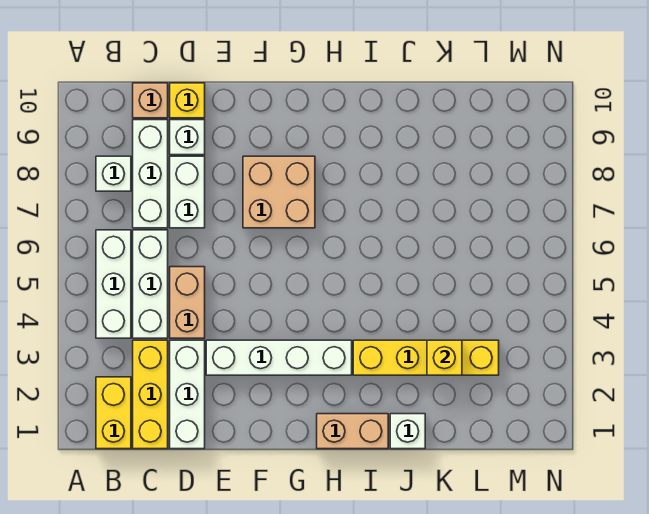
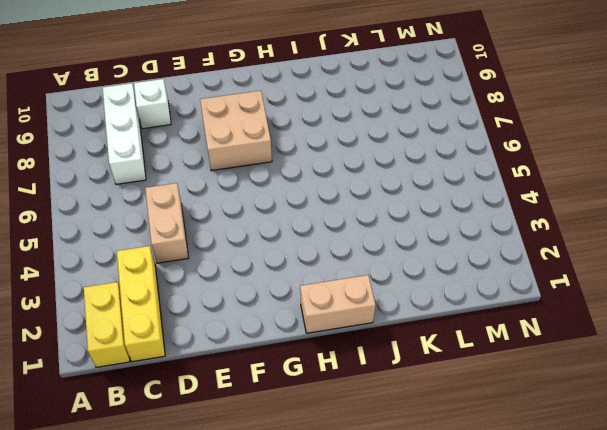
none -> white 1x3 brick [96,230,131,338]
none -> white 1x1 brick [96,156,131,191]
none -> white 1x3 brick [133,230,168,338]

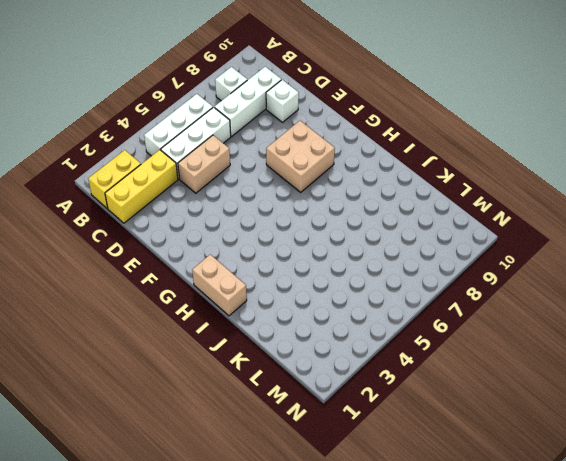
none -> tan 1x1 brick [133,83,168,118]
none -> white 1x3 brick [170,340,205,449]
none -> white 1x2 brick [170,156,205,228]

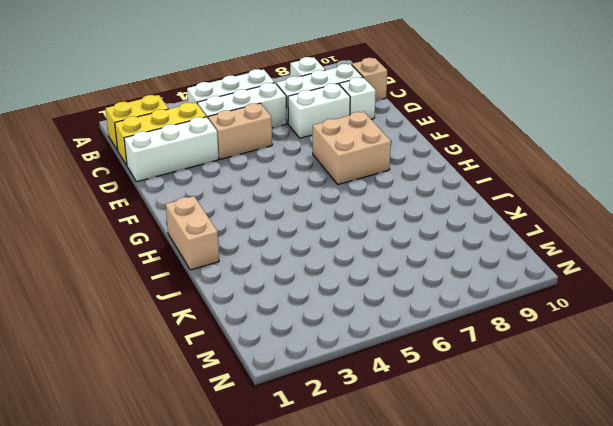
none -> yellow 1x1 brick [170,83,205,118]
none -> white 1x4 brick [206,340,352,375]
none -> yellow 1x4 brick [353,340,499,375]

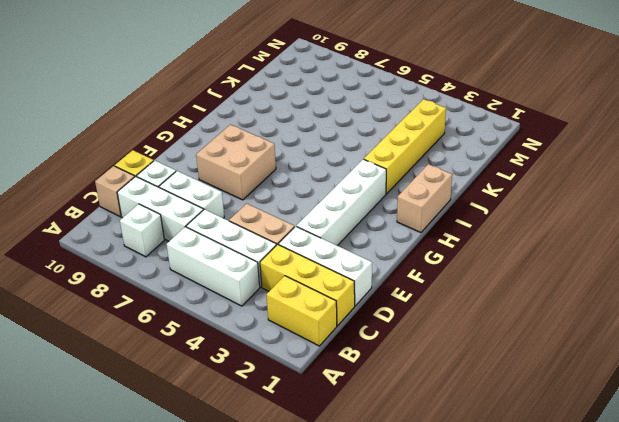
none -> white 1x1 brick [390,414,425,449]
none -> yellow 1x1 brick [427,340,462,375]

